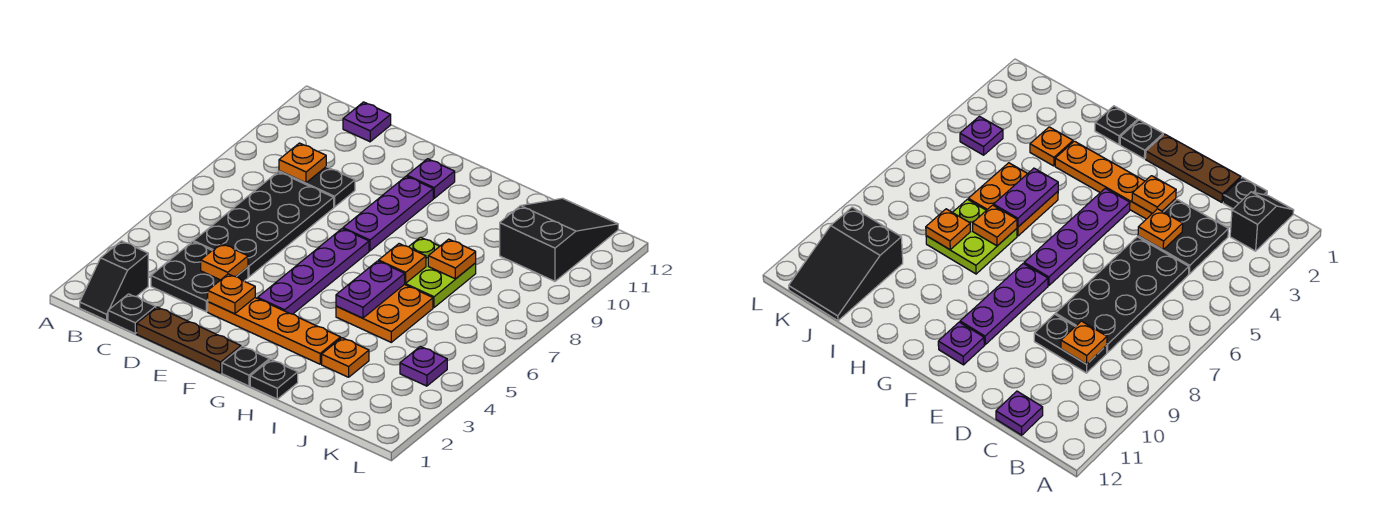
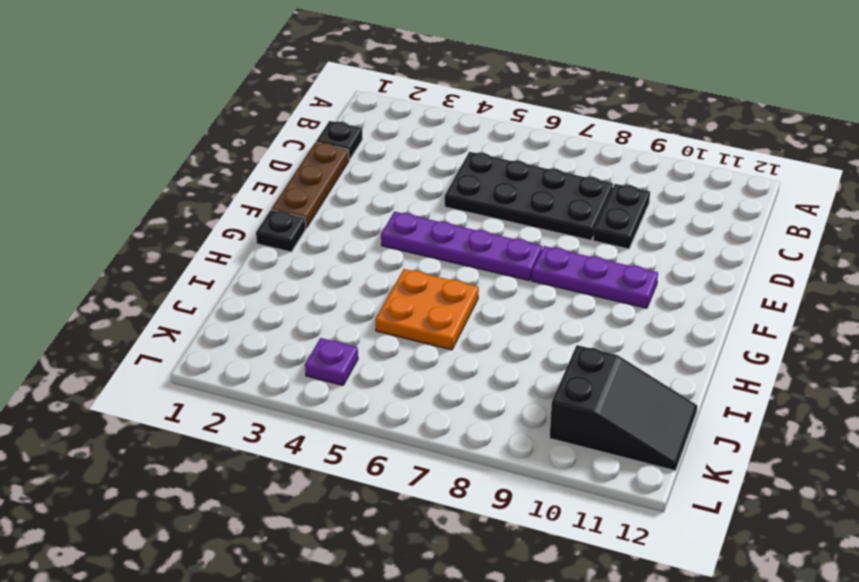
none -> black 1x2 slope [80,241,148,320]
none -> black 2x2 plate [151,242,248,312]
none -> purple 1x1 plate [343,102,391,142]

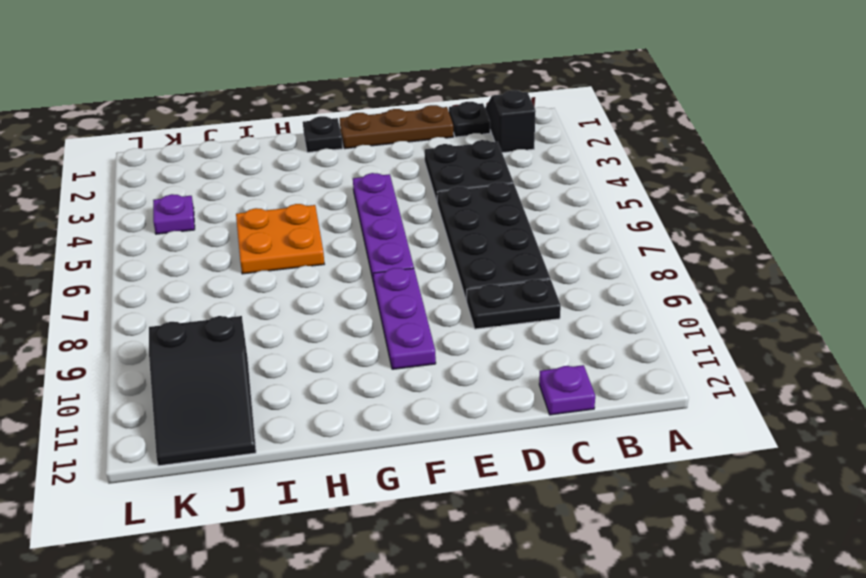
none -> orange 1x4 plate [208,298,341,364]
none -> purple 1x1 plate [407,159,455,198]
none -> black 1x1 plate [250,360,298,399]

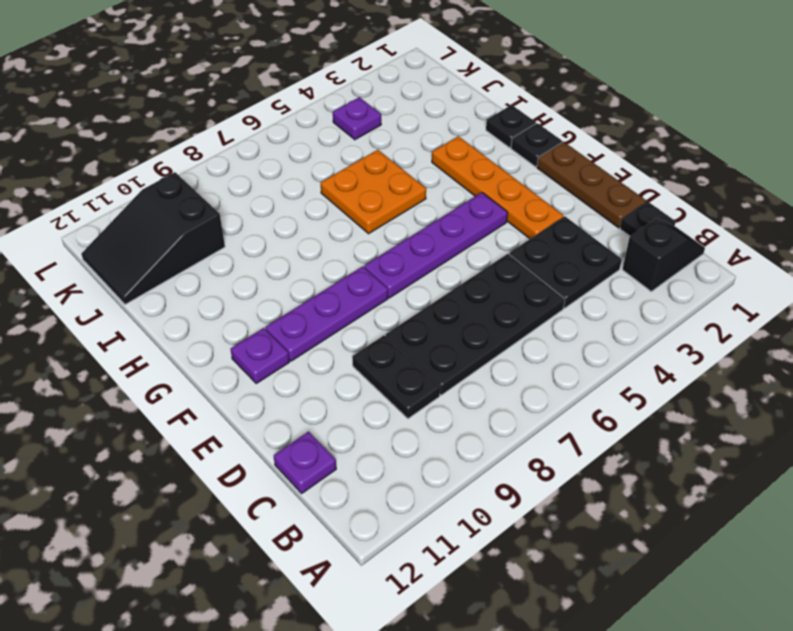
none -> lime 2x2 plate [405,237,476,307]
none -> orange 1x1 plate [322,338,369,377]
none -> orange 1x1 plate [279,143,326,183]

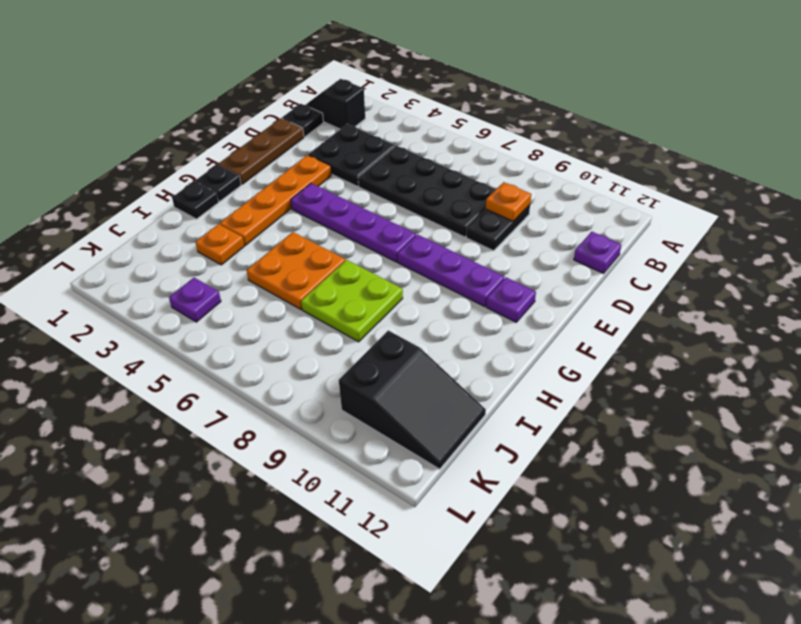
none -> orange 1x1 plate [201,244,248,280]
none -> orange 1x1 plate [208,274,255,314]
none -> purple 1x2 plate [336,261,405,318]

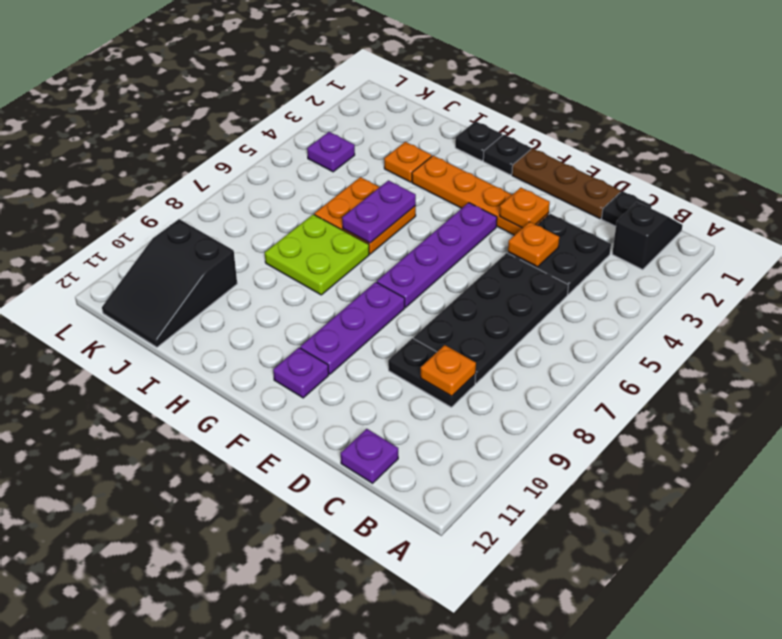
none -> orange 1x1 plate [379,244,426,283]
none -> orange 1x1 plate [428,239,476,279]

